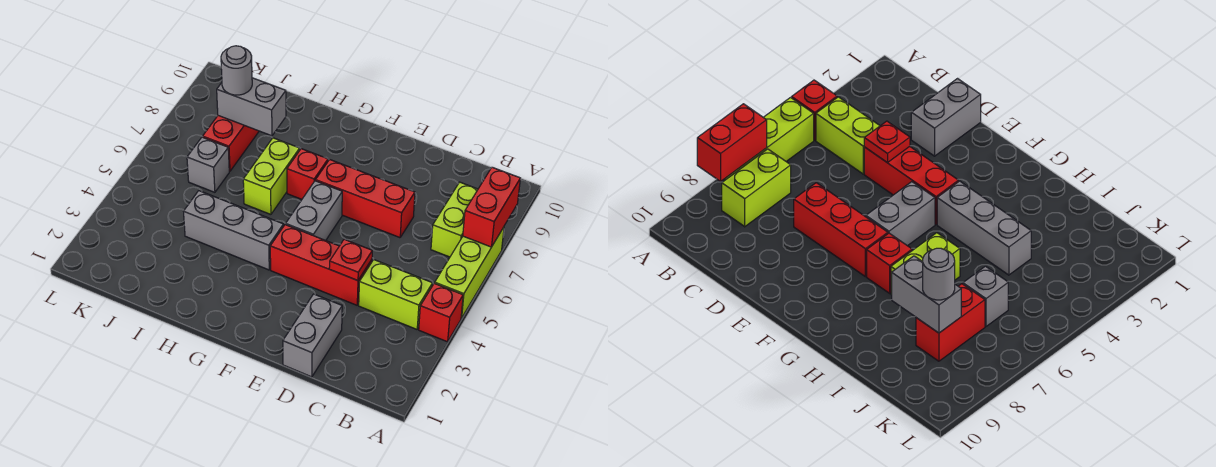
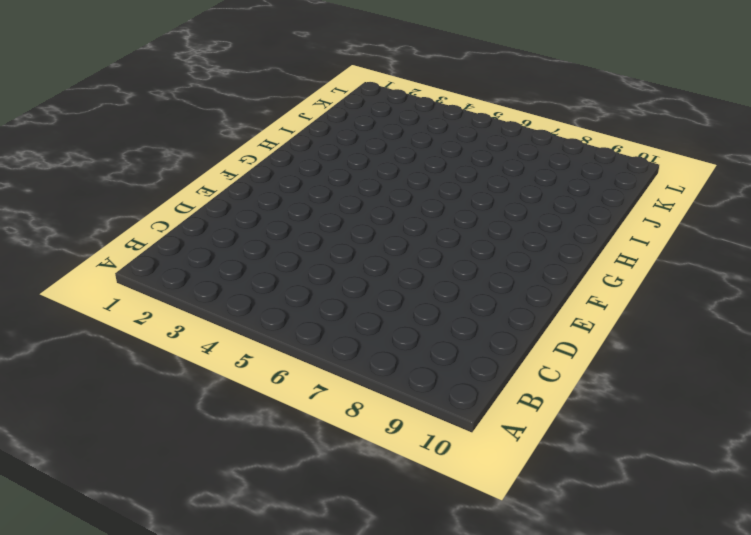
none -> red 1x1 brick [419,283,463,342]
none -> lime 1x3 brick [435,227,504,318]
none -> lime 1x2 brick [359,260,433,329]

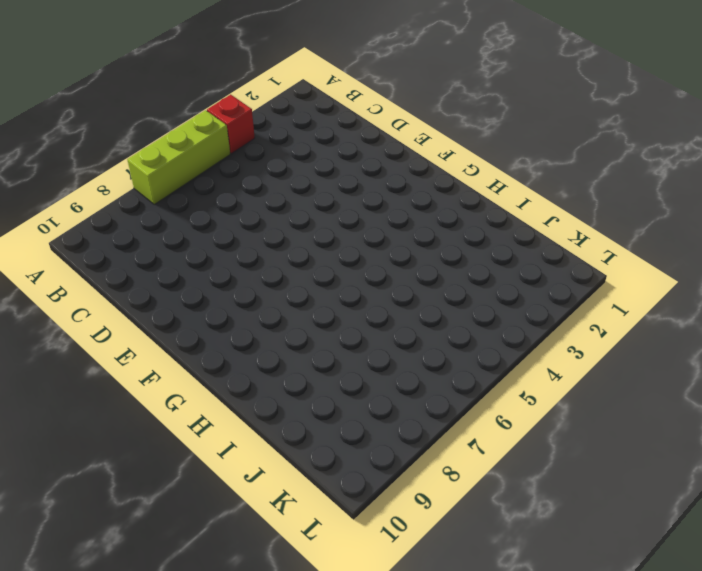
none -> lime 1x2 brick [359,260,433,329]
none -> lime 1x2 brick [431,182,478,257]
none -> grey 1x2 brick [283,294,342,377]

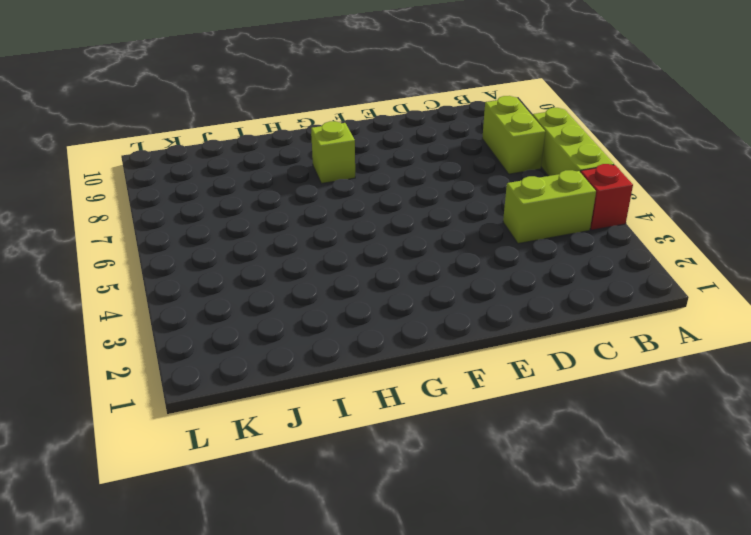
lime 1x1 brick [311,121,355,184] -> none
none -> grey 1x2 brick [283,294,342,377]
none -> red 1x3 brick [270,225,372,305]
none -> red 1x3 brick [316,160,415,238]

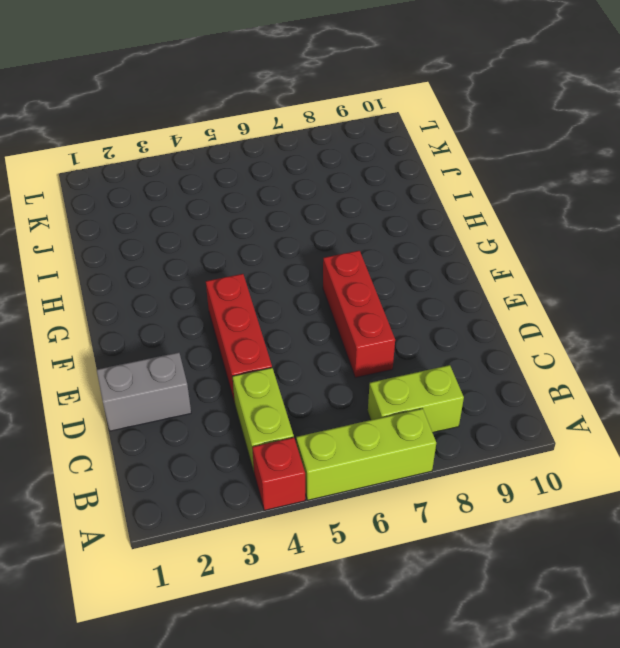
none -> grey 1x2 brick [286,181,342,240]
none -> grey 1x3 brick [184,191,284,270]
none -> red 1x1 brick [287,149,328,199]

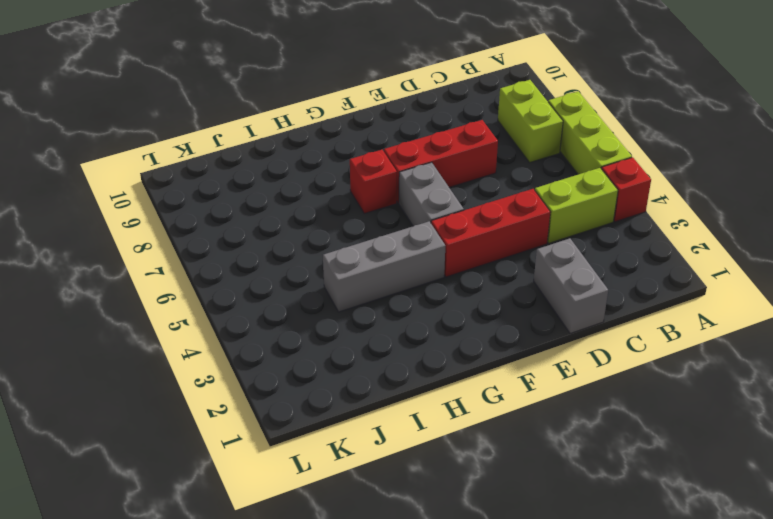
none -> lime 1x2 brick [243,138,300,214]
none -> grey 1x1 brick [187,137,229,192]
none -> red 1x2 brick [203,116,259,171]

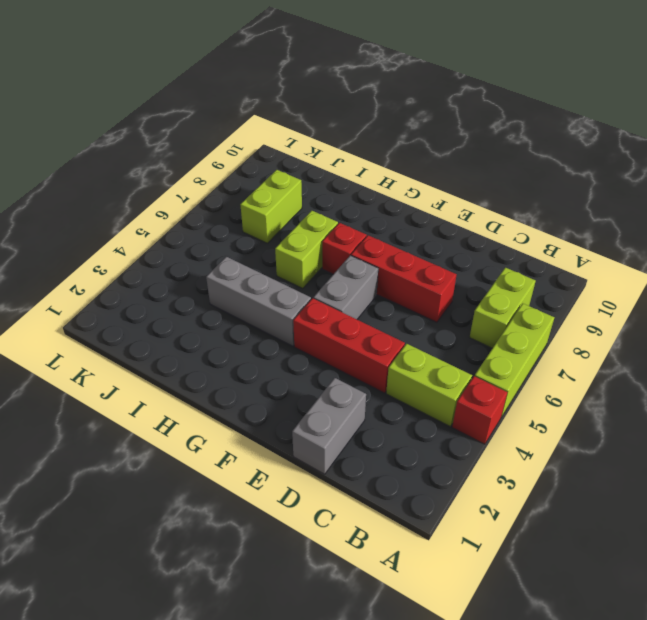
lime 1x2 brick [240,170,302,243] -> red 1x2 brick [203,116,259,171]
none -> grey 1x1 brick [187,137,229,192]
none -> red 1x2 brick [463,167,520,247]
none -> red 1x1 plate [329,239,372,281]

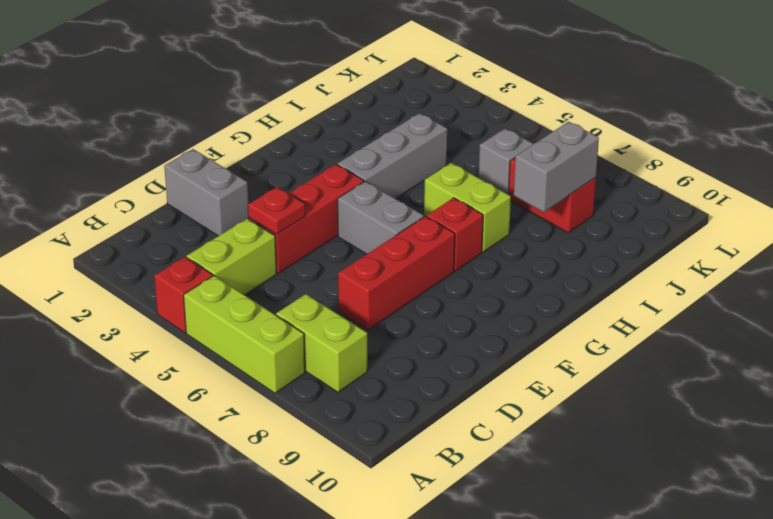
none -> red 1x2 brick [463,167,520,247]
none -> grey 1x1 round brick [221,46,252,95]

